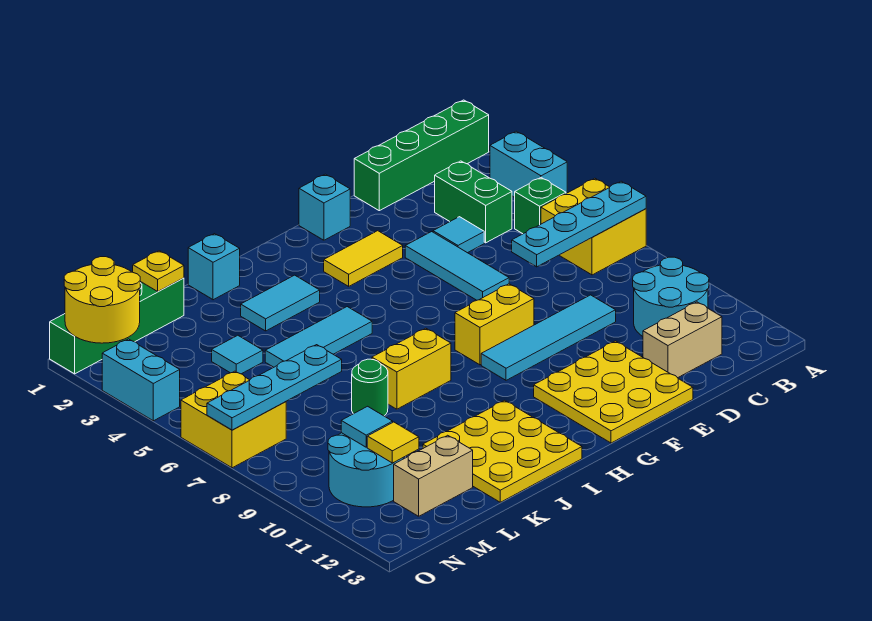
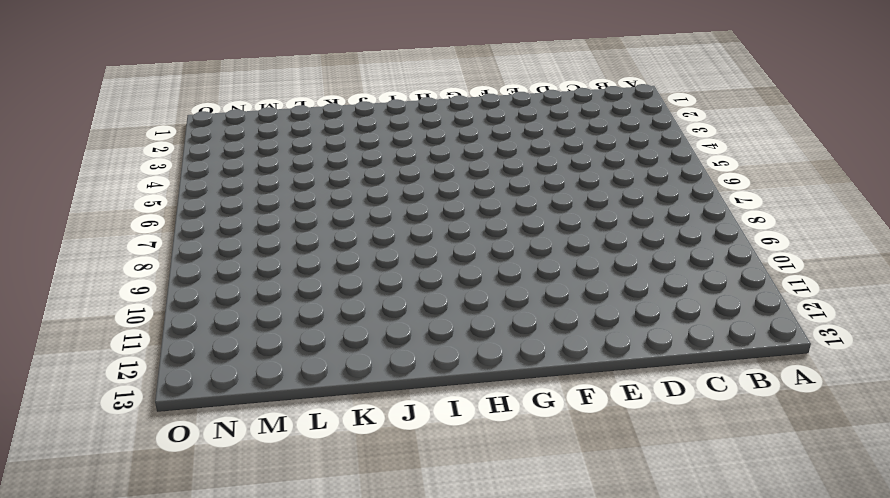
none -> green 1x4 brick [354,100,489,211]
none -> cyan 1x2 brick [490,131,567,197]
none -> yellow 2x2 brick [541,178,646,275]
none -> green 1x1 brick [515,178,566,234]

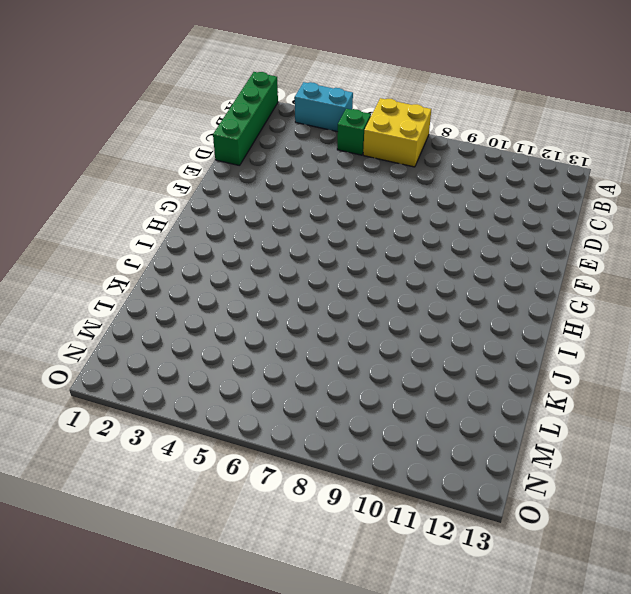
none -> cyan 2x2 round brick [633,257,709,336]
none -> green 1x2 brick [435,161,512,243]
none -> tan 1x2 brick [643,302,722,378]
none -> cyan 1x1 tile [433,217,484,253]

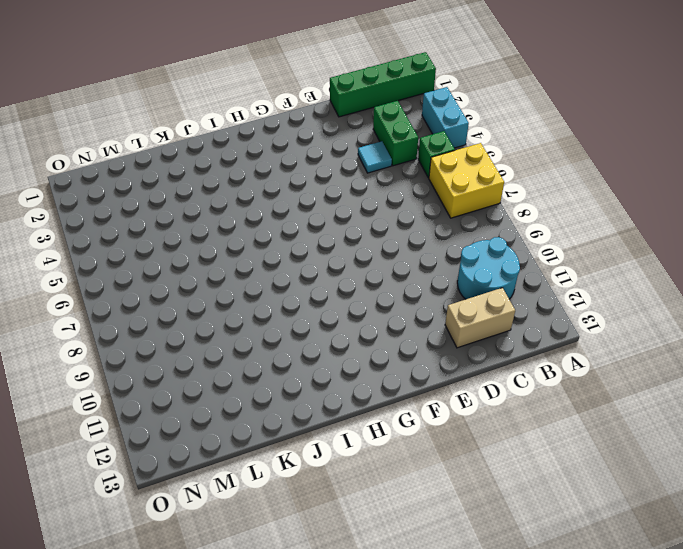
none -> cyan 1x4 tile [481,295,616,380]
none -> cyan 1x3 tile [405,232,509,300]
none -> yellow 3x3 plate [534,341,693,443]
none -> cyan 1x1 brick [299,174,350,240]

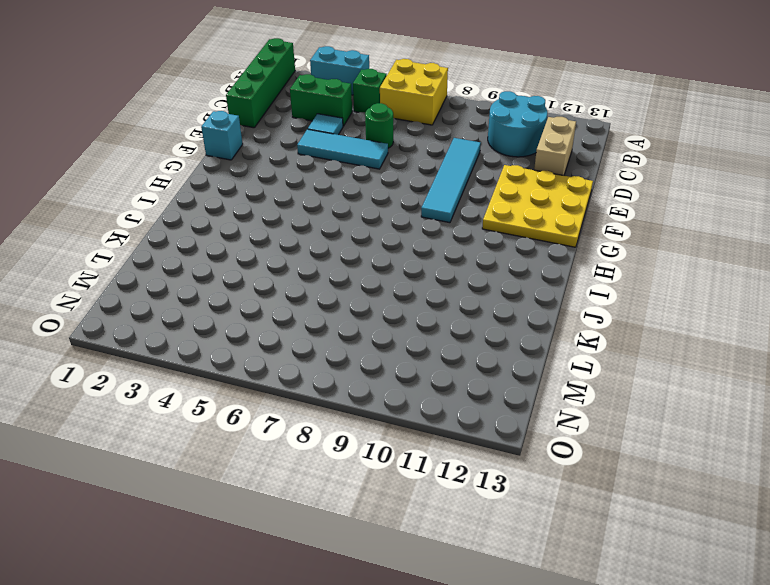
green 1x1 round brick [365,103,393,148] -> green 1x1 round brick moved to [352,359,388,416]
none -> yellow 1x2 tile [324,231,403,286]
none -> yellow 1x2 brick [455,284,534,365]
none -> cyan 1x2 tile [241,275,320,331]
none -> cyan 1x3 tile [265,307,372,367]

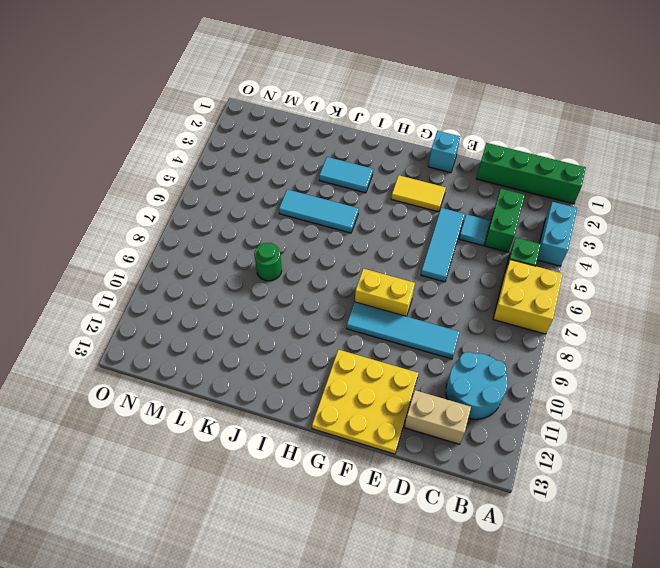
none -> yellow 1x2 brick [372,328,451,409]
none -> yellow 3x3 plate [423,400,582,502]
none -> cyan 1x1 brick [188,234,240,300]
none -> green 1x4 brick [50,278,184,374]

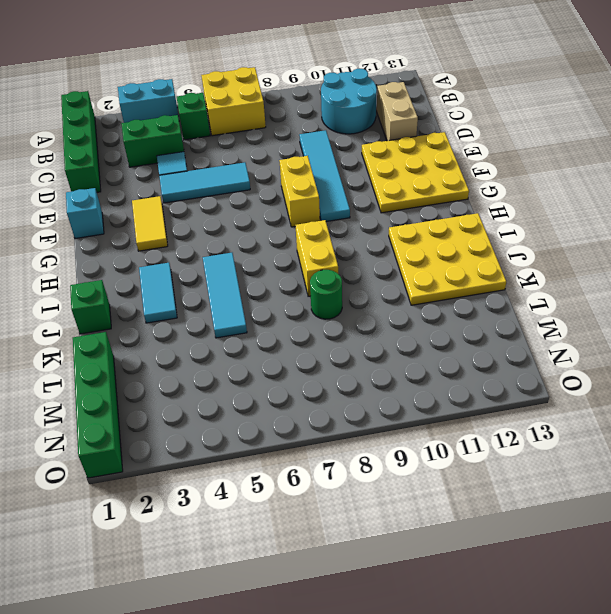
green 1x1 brick [70,280,111,334] -> cyan 1x1 brick [188,234,240,300]
none -> cyan 1x1 tile [212,335,263,374]
none -> tan 1x2 brick [394,435,473,516]
none -> cyan 2x2 round brick [328,433,403,507]
none -> yellow 2x2 brick [181,371,286,468]

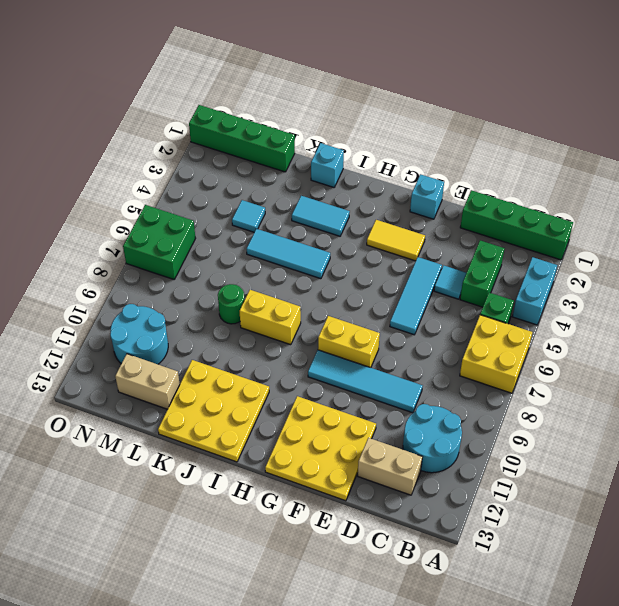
green 2x2 brick [123,205,196,279] -> yellow 2x2 brick [181,371,286,468]
none -> cyan 1x2 brick [102,339,180,421]
none -> cyan 1x4 plate [512,181,646,267]
none -> yellow 1x1 plate [133,251,184,292]
none -> cyan 1x4 plate [207,345,342,430]

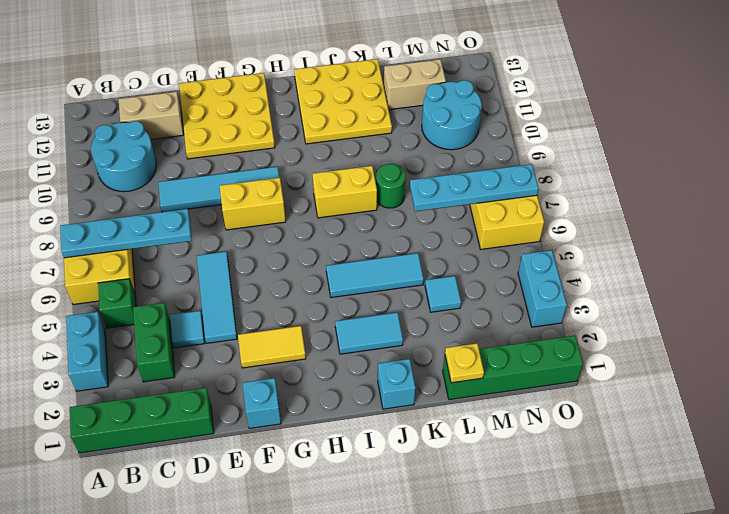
none -> cyan 1x1 tile [341,406,393,447]
none -> yellow 1x1 tile [367,422,419,463]
none -> yellow 2x2 round brick [64,257,140,343]

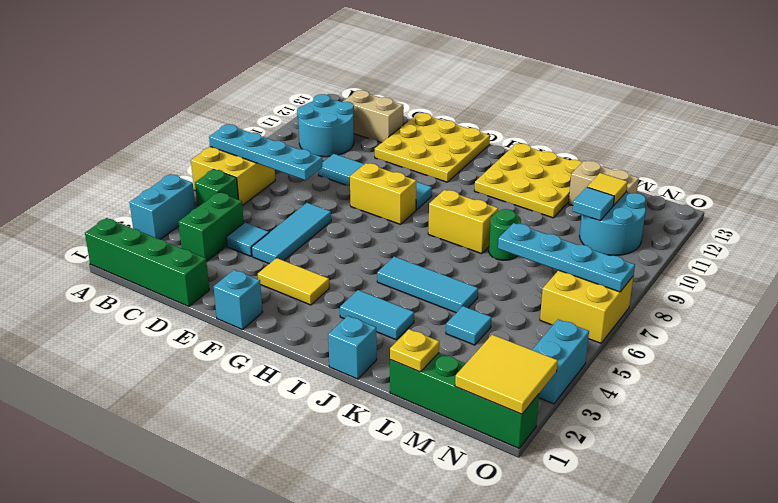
yellow 2x2 tile [455,335,558,414] -> yellow 2x2 round brick [64,257,140,343]

